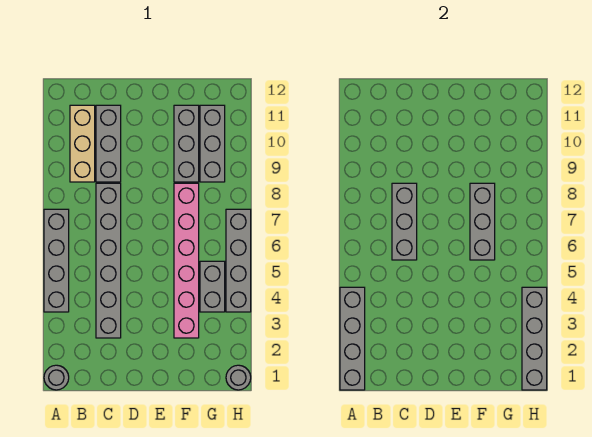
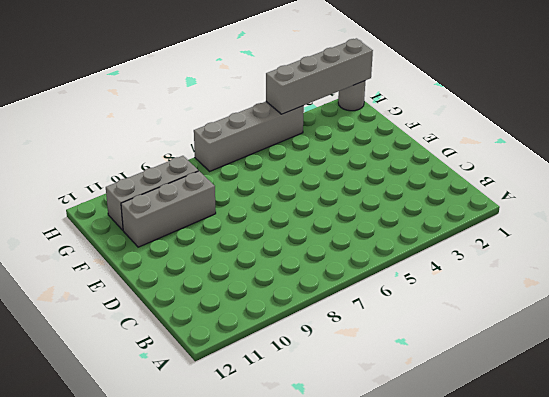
none -> grey 1x1 round brick [44,365,69,390]
none -> grey 1x4 brick [44,209,69,312]
none -> tan 1x3 brick [70,105,95,182]

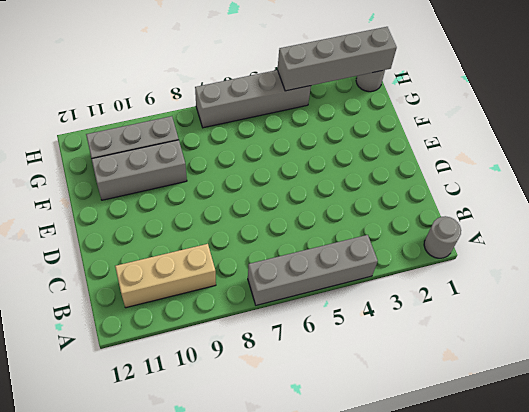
none -> grey 1x6 brick [96,183,121,338]
none -> grey 1x3 brick [96,105,121,182]
none -> pink 1x6 brick [174,183,199,338]

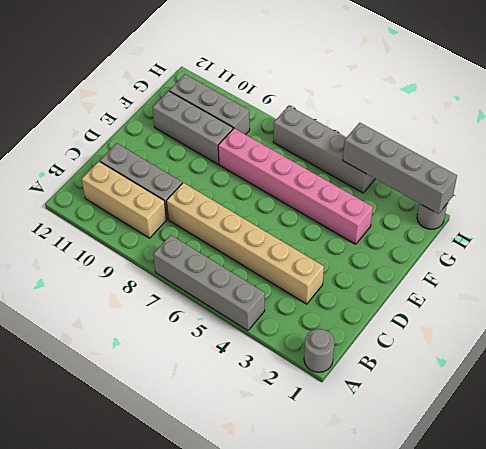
tan 1x6 brick [166,183,324,304] -> grey 1x6 brick [96,183,121,338]
none -> grey 1x2 brick [200,261,225,312]
none -> grey 1x4 brick [340,287,365,390]
none -> grey 1x3 brick [392,183,417,260]

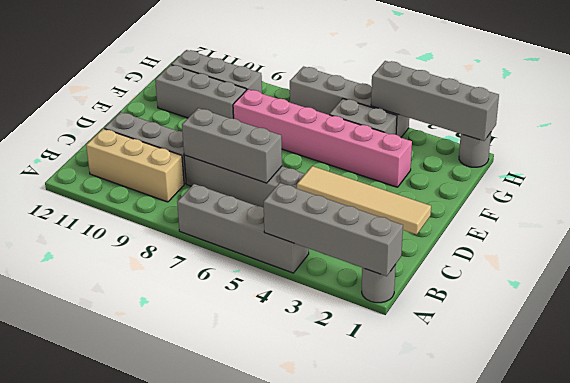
tan 1x4 tile [297,166,431,235] -> none
none -> grey 1x3 brick [470,183,495,260]

